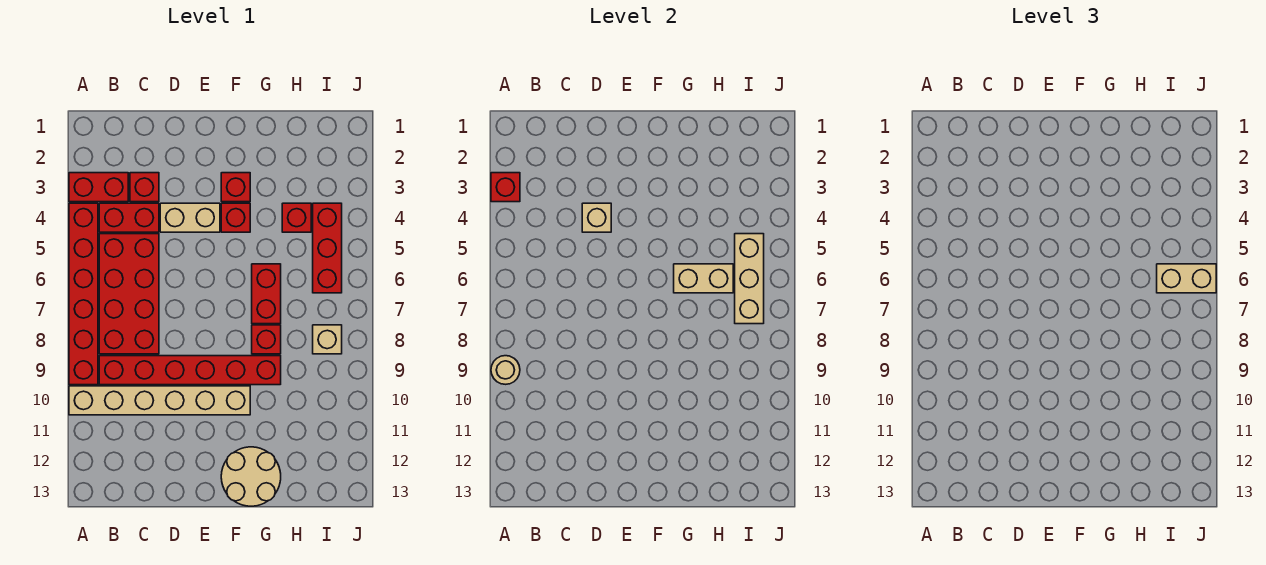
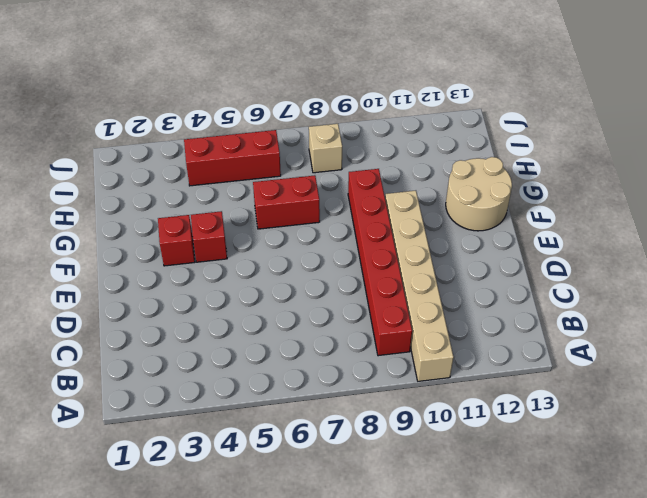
none -> red 1x2 brick [69,173,128,202]
none -> red 1x6 brick [69,203,98,385]
none -> red 1x2 brick [99,203,159,232]

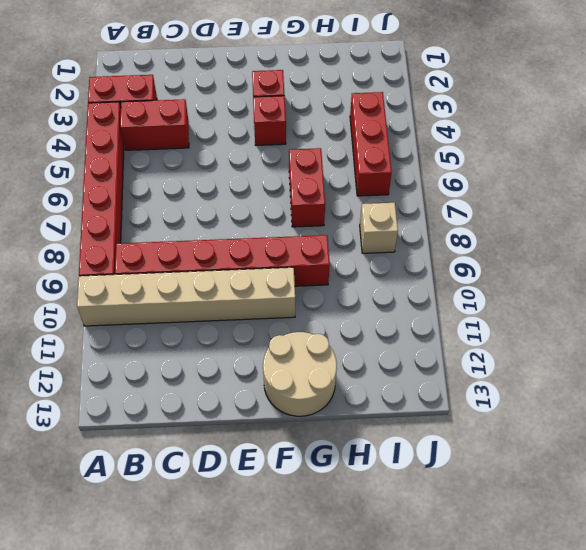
none -> red 2x4 brick [99,234,159,354]
none -> red 1x1 brick [130,173,159,202]
none -> tan 1x2 brick [160,203,220,232]

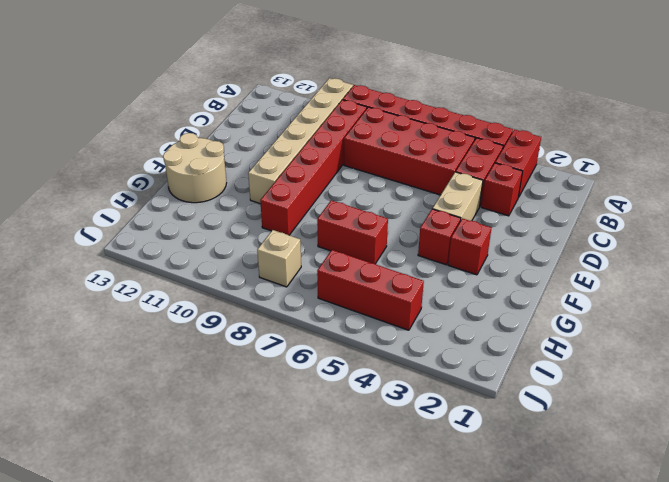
none -> red 1x1 brick [252,325,281,354]
none -> red 1x1 brick [282,203,311,232]
none -> red 1x1 brick [491,173,520,202]

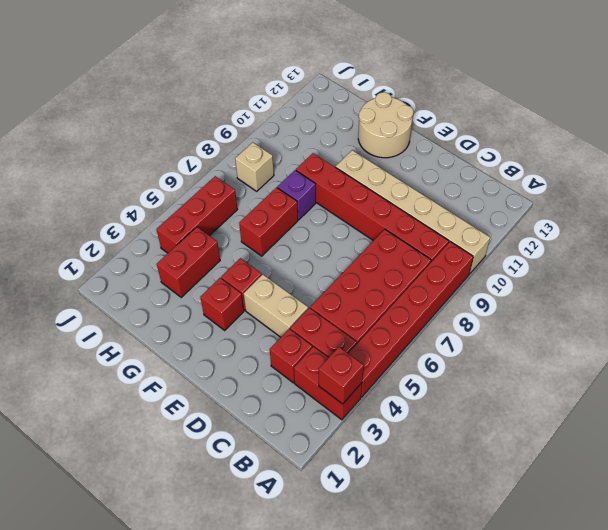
purple 1x1 brick [277,170,316,220] -> red 1x1 brick [252,325,281,354]
red 1x2 brick [157,227,220,297] -> red 1x1 brick [282,203,311,232]
none -> tan 1x1 round brick [491,356,520,384]
none -> tan 1x1 brick [582,203,611,232]
none -> tan 1x2 brick [674,264,733,293]

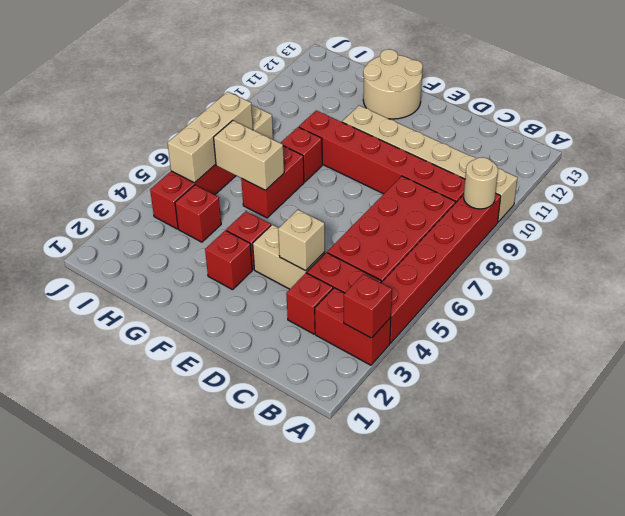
none -> tan 1x2 brick [1157,264,1216,293]

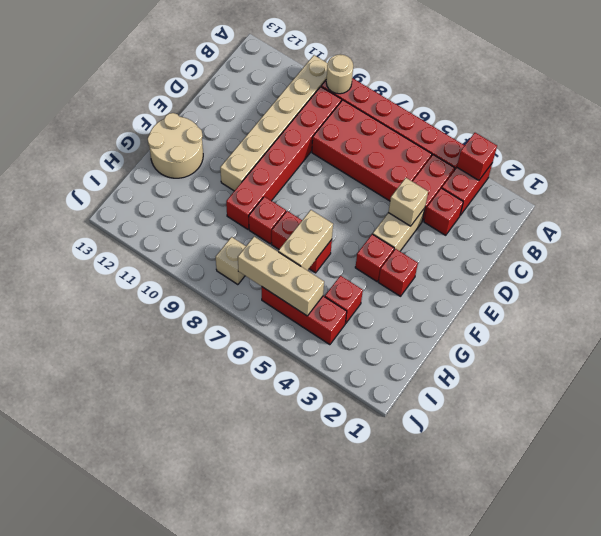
none -> tan 1x2 brick [1157,264,1216,293]

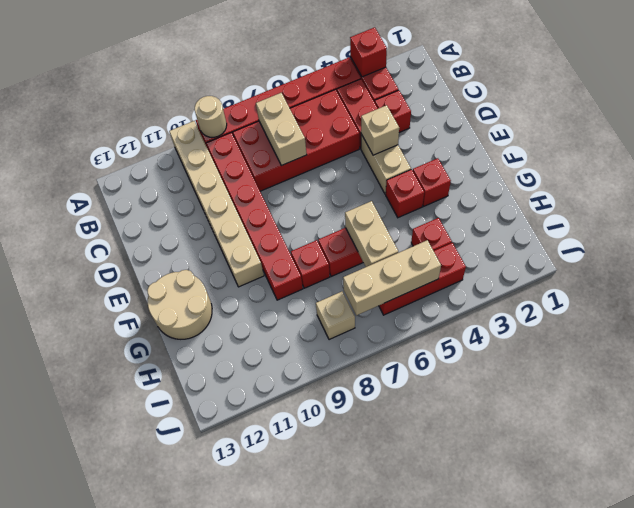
tan 1x2 brick [256,93,307,166] -> tan 1x2 brick moved to [1157,264,1216,293]

